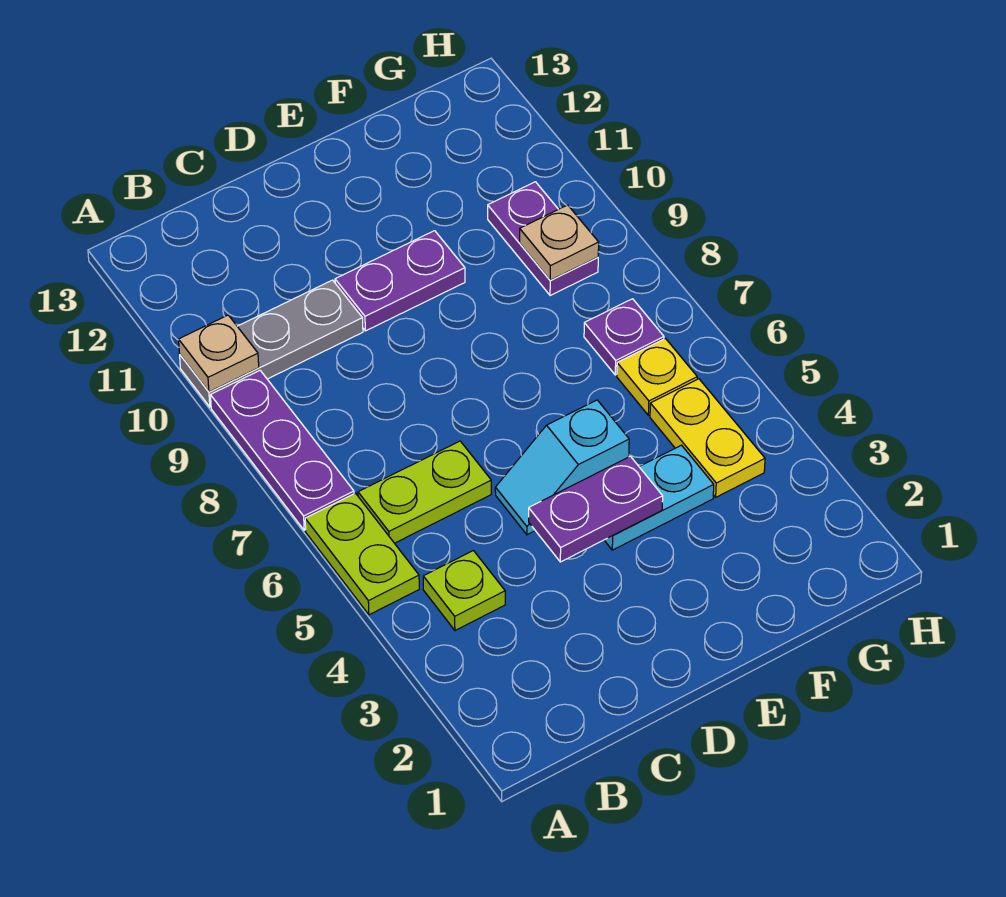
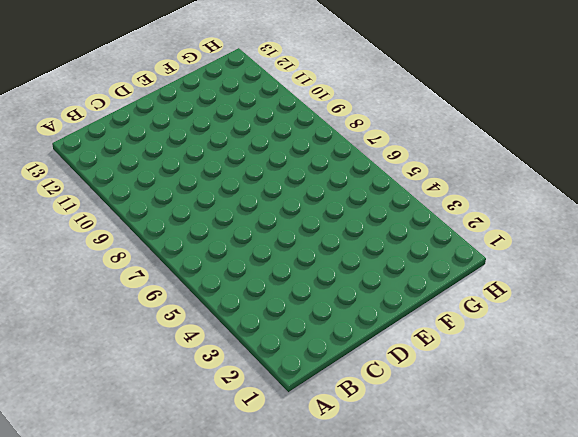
none -> lime 1x2 plate [305,493,419,615]
none -> purple 1x3 plate [211,371,354,530]
none -> grey 1x3 plate [180,280,363,407]

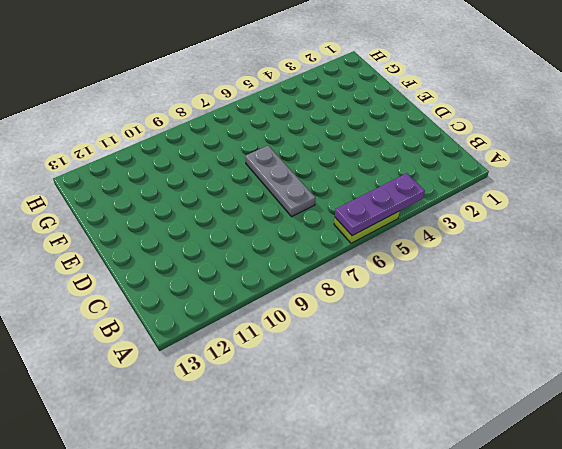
purple 1x3 plate [335,173,425,236] -> purple 1x3 plate moved to [211,371,354,530]
grey 1x3 plate [245,146,315,217] -> grey 1x3 plate moved to [180,280,363,407]
none -> lime 1x1 plate [423,551,505,630]
none -> lime 1x2 plate [358,441,491,543]
none -> cyan 1x2 slope [495,400,629,535]

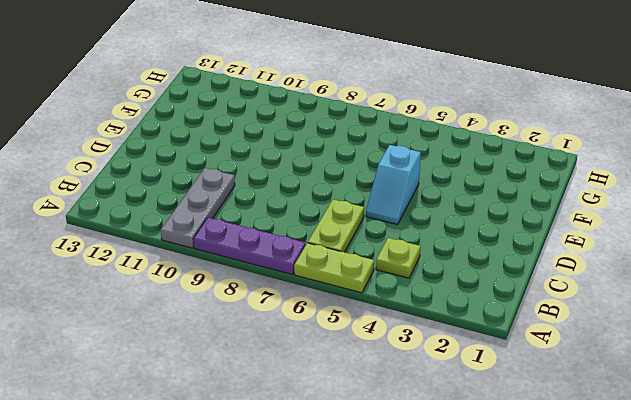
none -> purple 1x2 plate [335,231,465,331]
none -> cyan 1x2 plate [604,445,714,550]
none -> yellow 1x2 plate [650,379,765,497]

